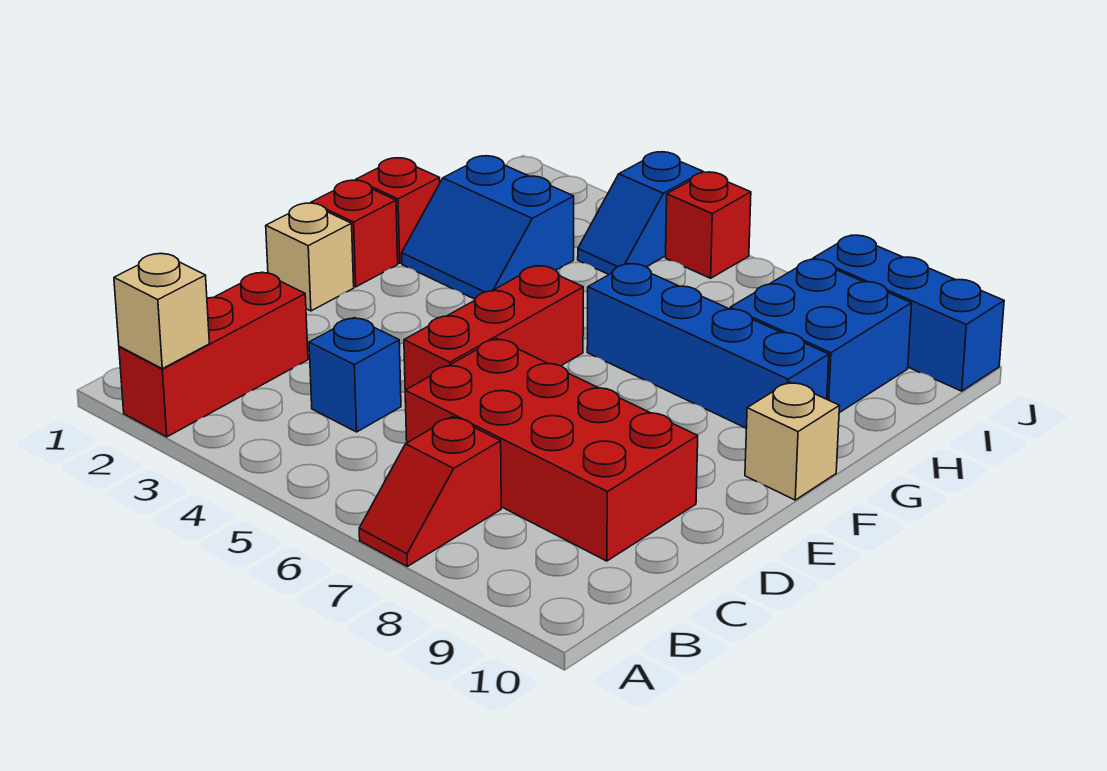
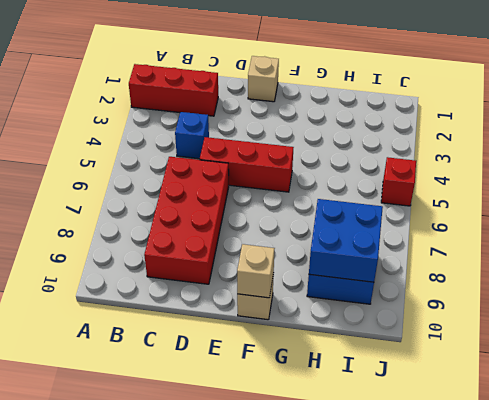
tan 1x1 brick [237,244,275,298] -> tan 1x1 brick moved to [114,253,209,369]
blue 2x2 brick [309,199,383,282] -> none
none -> red 1x2 slope [359,417,501,566]
none -> red 1x1 brick [311,180,398,287]
none -> red 1x1 brick [356,158,440,263]

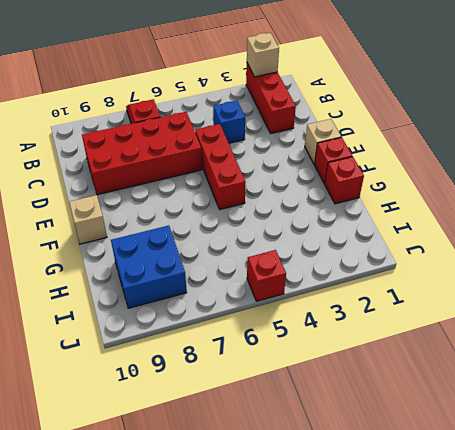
none -> blue 2x2 slope [402,156,574,299]
none -> blue 1x4 brick [587,264,829,428]
none -> blue 1x2 slope [578,152,703,274]

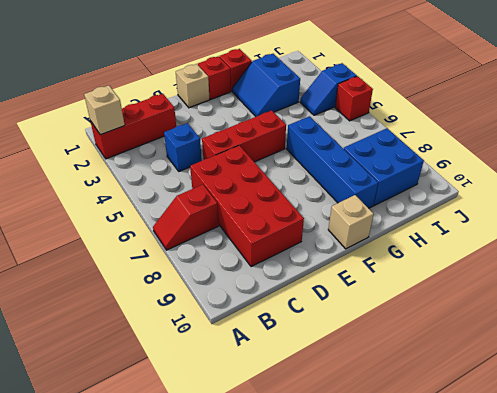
none -> blue 1x3 brick [813,235,1004,391]

